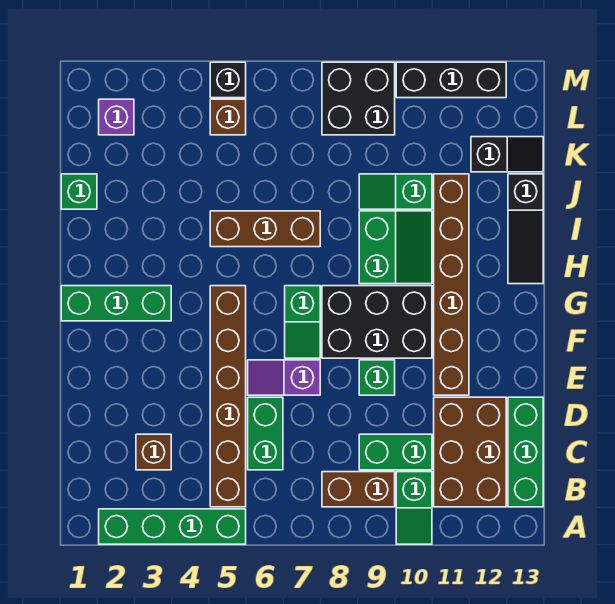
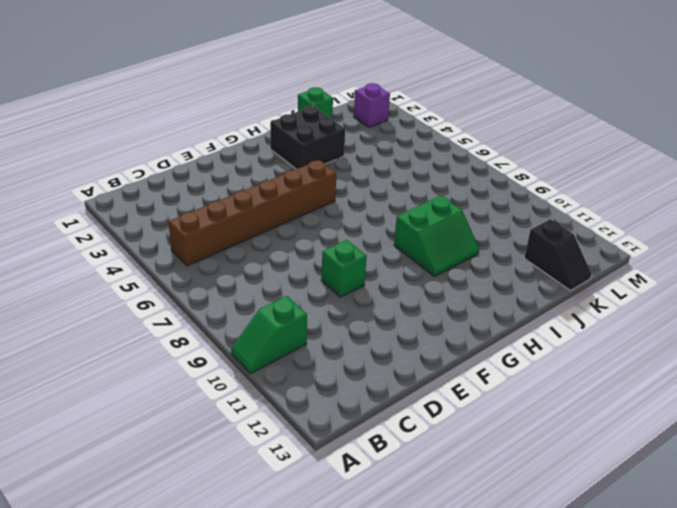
black 2x2 brick [270,106,345,169] -> black 2x2 brick moved to [322,62,395,135]
none -> green 1x4 brick [99,509,246,544]
none -> brown 1x2 brick [322,472,395,507]
none -> brown 2x3 brick [434,397,506,507]

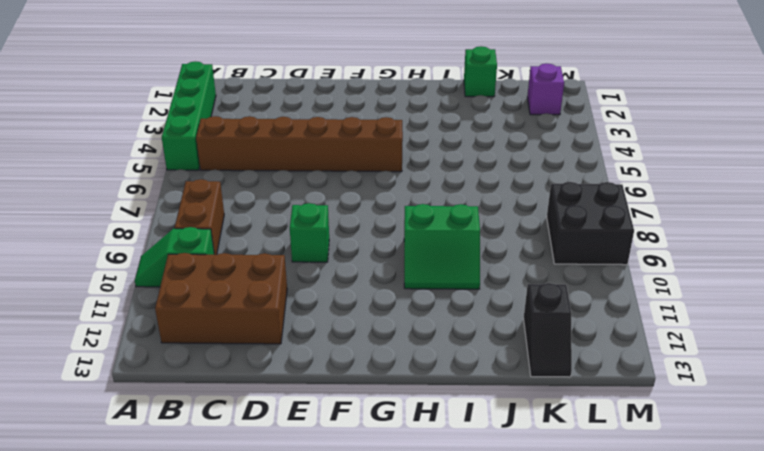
none -> green 1x3 brick [508,397,543,507]
none -> brown 1x1 brick [136,434,171,470]
none -> green 1x2 brick [248,397,283,470]

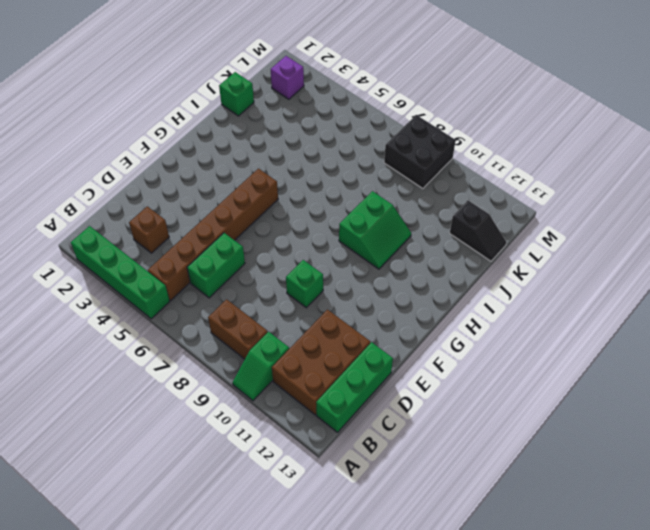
none -> green 1x2 brick [359,434,432,470]
none -> purple 1x2 slope [248,360,320,395]
none -> brown 1x6 brick [434,174,469,395]

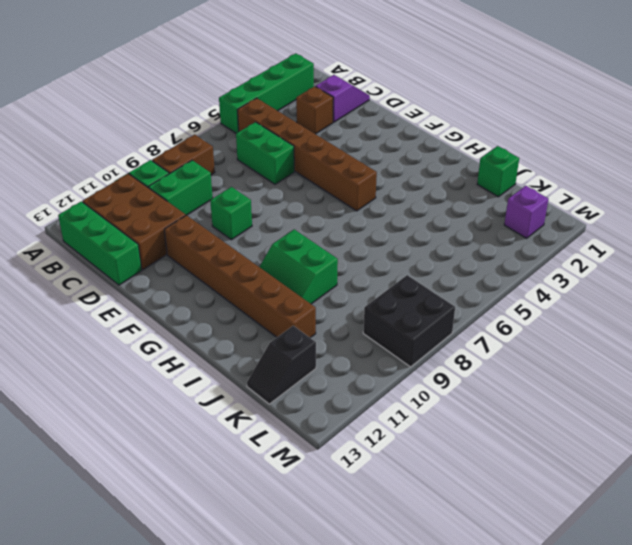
purple 1x2 slope [316,75,370,122] -> purple 1x2 slope moved to [248,360,320,395]
none -> green 1x2 slope [285,286,320,358]
none -> black 2x3 brick [322,286,432,358]
none -> green 1x3 brick [61,286,171,321]

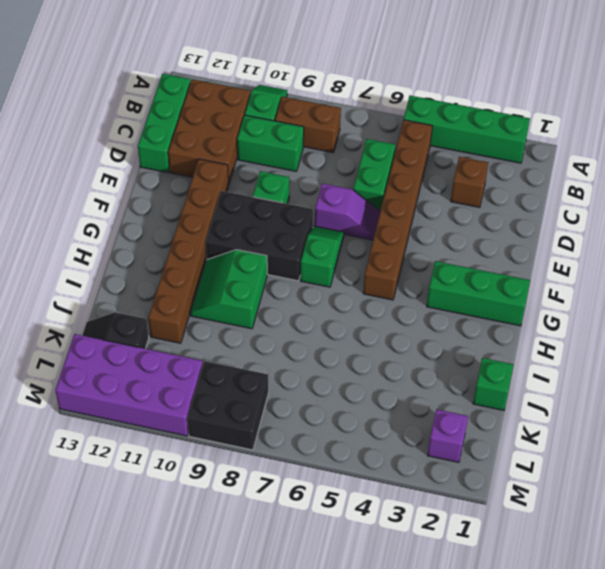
purple 2x4 brick [55,334,203,436] -> black 1x3 brick [396,62,506,98]
none -> black 1x3 slope [508,174,543,284]
none -> brown 1x3 brick [210,211,320,247]
none -> green 1x2 slope [359,174,432,209]

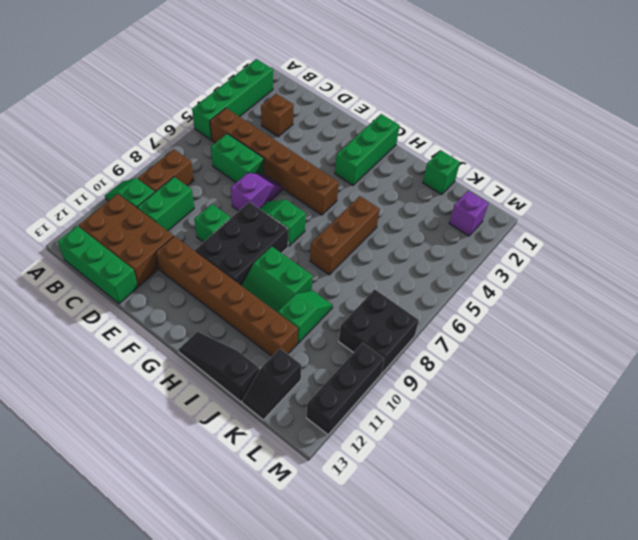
none -> brown 1x1 brick [210,99,246,135]
none -> black 1x1 brick [210,62,246,98]

